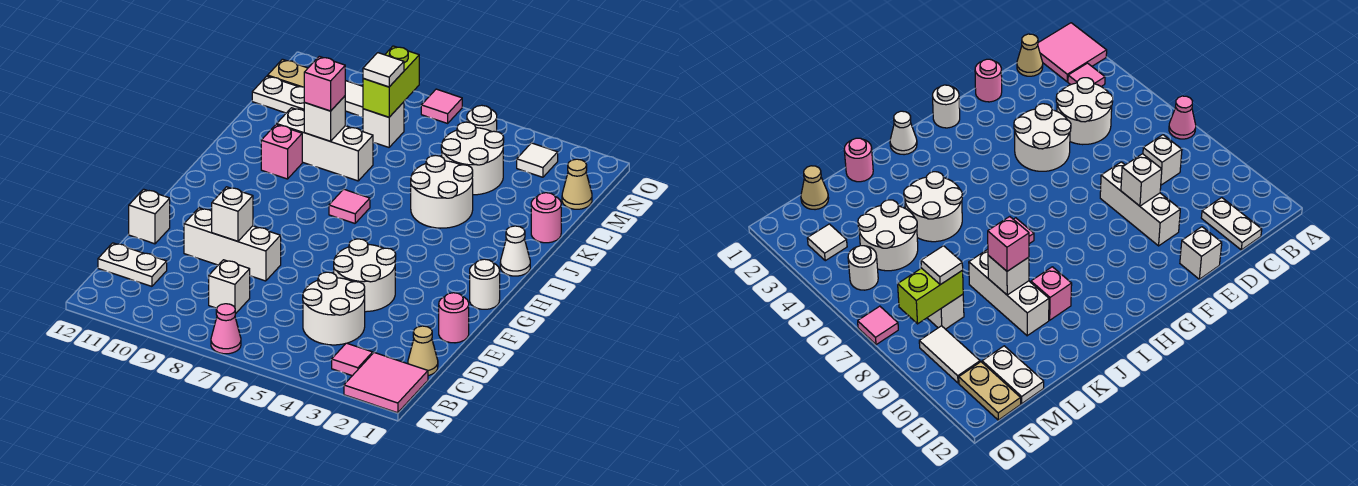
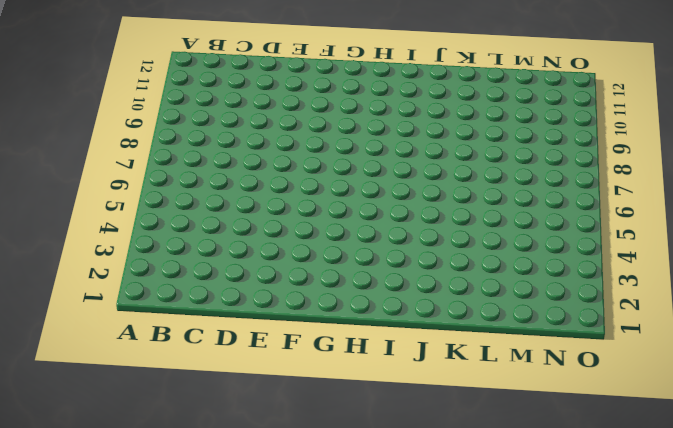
none -> pink 2x2 tile [344,352,428,413]
none -> pink 1x1 cone [211,304,241,354]
none -> pink 1x1 tile [332,343,373,376]
none -> tan 1x1 cone [408,326,438,376]

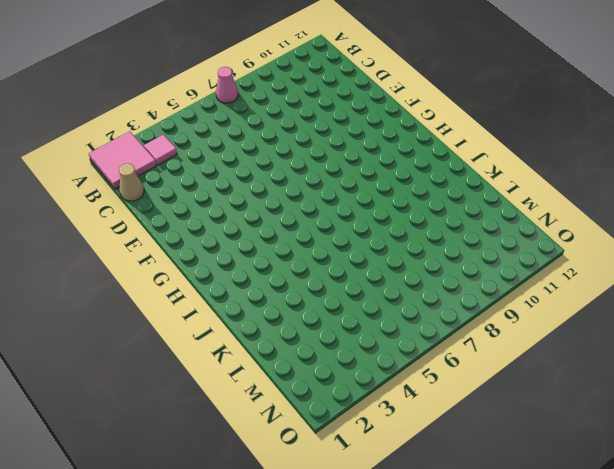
none -> white 2x2 round brick [303,272,365,345]
none -> white 1x1 brick [209,260,250,314]
none -> white 1x2 plate [98,243,167,286]
none -> pink 1x1 round brick [439,293,469,343]

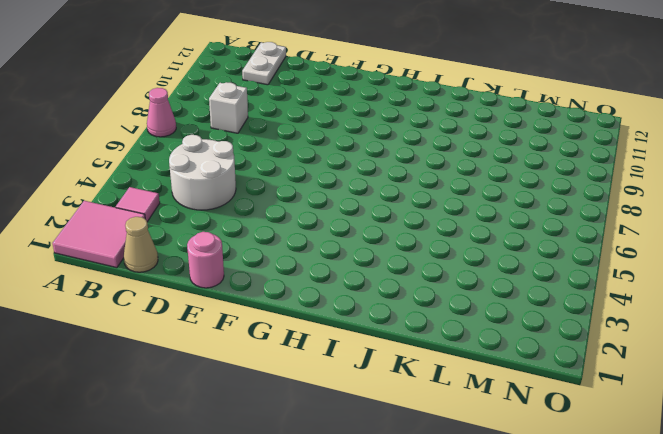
none -> white 2x2 round brick [334,239,396,312]
none -> white 1x3 brick [184,208,281,281]
none -> white 1x1 brick [129,189,170,244]
none -> white 1x1 round brick [470,259,500,309]

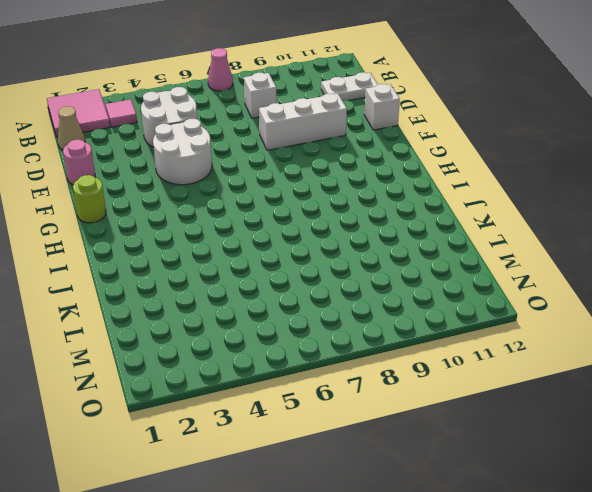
lime 1x1 round brick [73,175,106,223] -> white 1x1 round brick [470,259,500,309]
none -> white 1x1 cone [500,226,530,276]
none -> pink 1x1 tile [329,189,370,223]
none -> white 2x2 round brick [411,155,473,228]
none -> pink 1x1 brick [261,124,302,179]

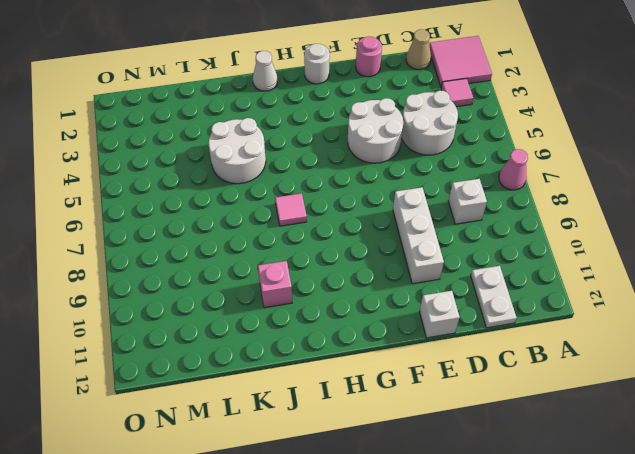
none -> pink 1x1 round brick [531,193,561,243]
none -> white 1x3 brick [277,108,373,181]
none -> white 2x2 round brick [441,122,504,195]
none -> tan 1x1 cone [562,159,592,209]

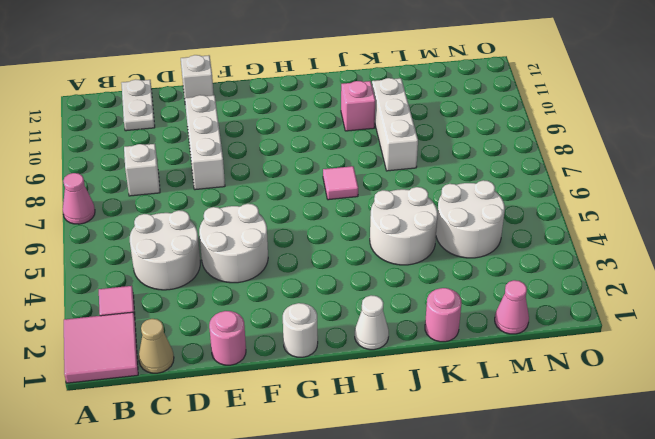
pink 1x1 cone [495,280,529,334] -> tan 1x1 cone [562,159,592,209]
none -> white 1x1 brick [363,102,404,147]
none -> white 1x2 plate [252,76,304,113]
none -> white 1x1 tile [517,143,558,177]
none -> white 1x1 round brick [467,105,497,132]

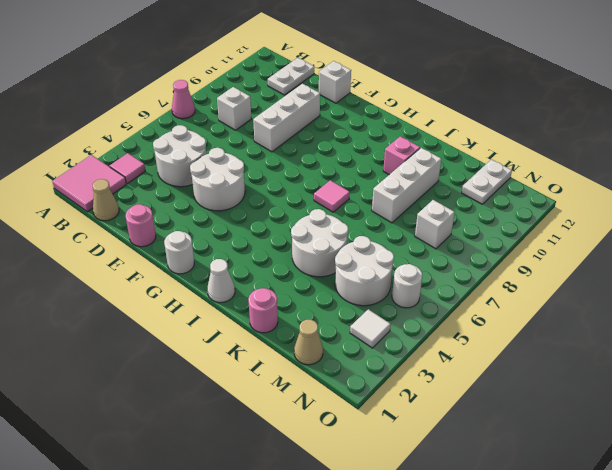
none -> white 1x2 tile [345,81,363,117]
none -> tan 1x2 plate [268,59,308,87]
none -> pink 1x1 tile [421,89,462,123]
none -> white 1x1 brick [212,187,253,241]

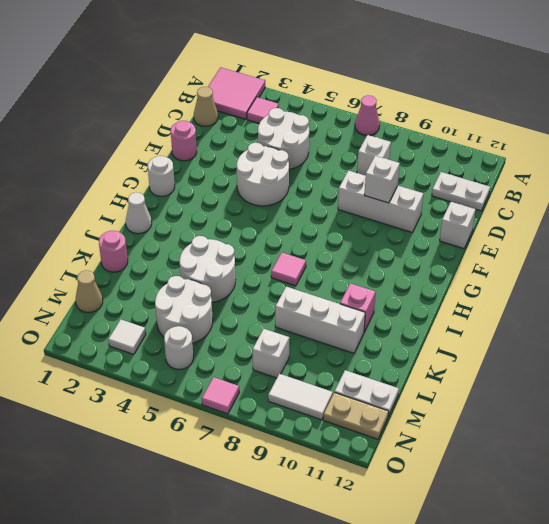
none -> white 1x1 brick [304,96,345,141]
none -> lime 1x2 brick [363,46,419,117]
none -> pink 1x1 brick [304,56,345,111]
none -> white 1x1 tile [363,53,404,87]

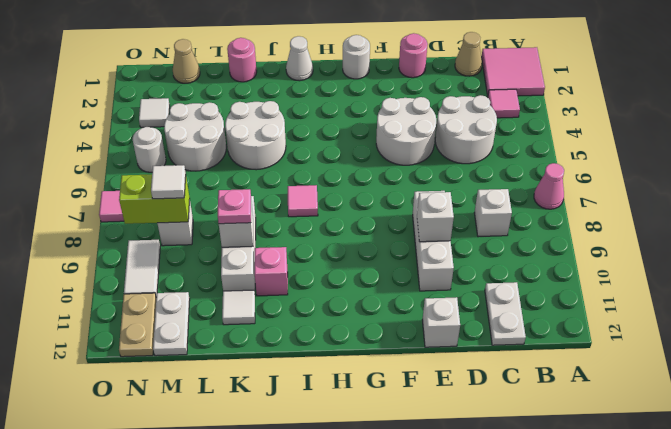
pink 1x1 plate [218,189,251,224] -> pink 1x1 brick [304,56,345,111]
white 1x1 tile [222,290,255,325] -> none

